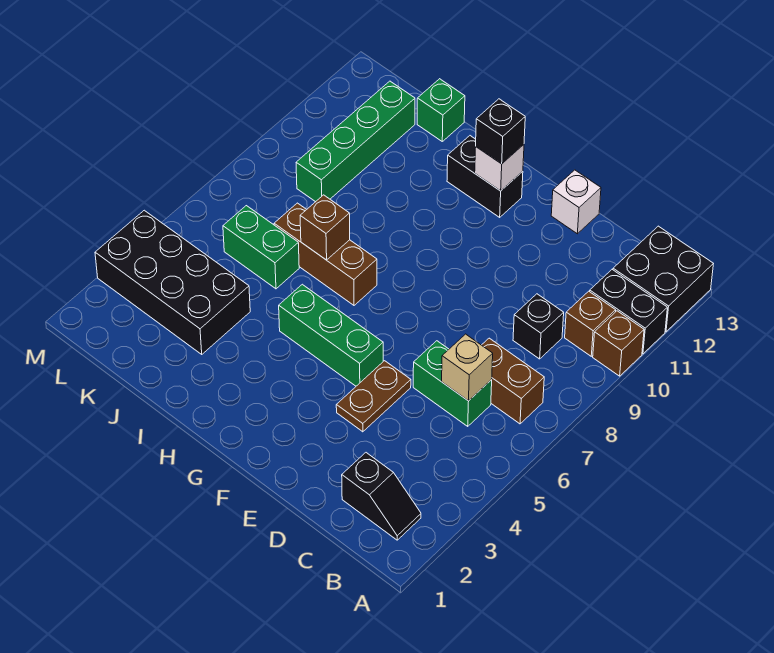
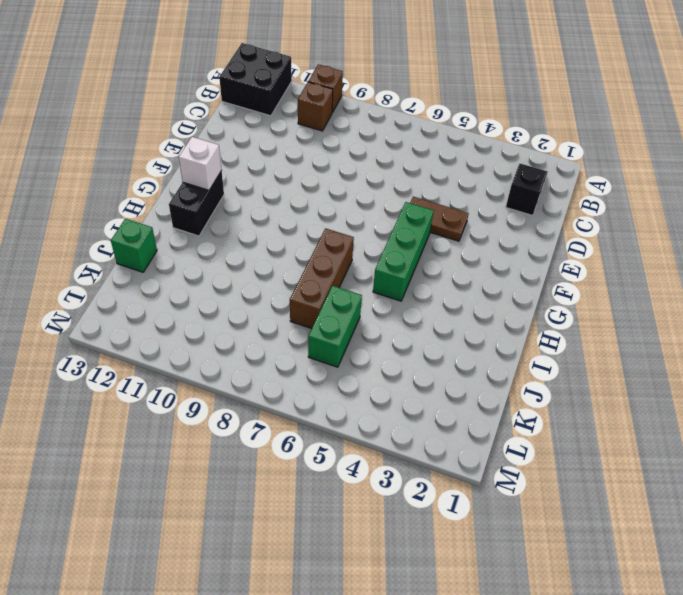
none -> black 1x2 brick [590,270,667,354]
none -> brown 1x2 brick [482,338,544,424]
none -> green 1x2 brick [413,341,492,426]

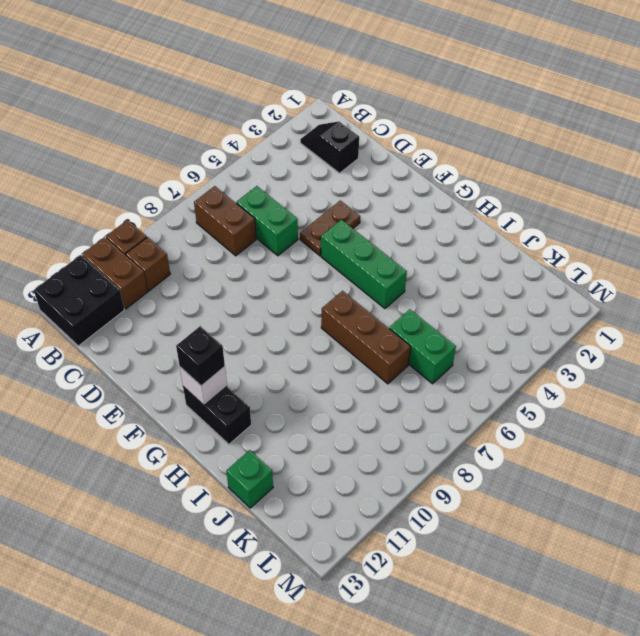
brown 1x2 brick [82,237,148,309] -> black 1x2 brick [590,270,667,354]
none -> black 1x1 brick [513,294,564,359]
none -> white 1x1 brick [551,170,601,234]
none -> black 2x4 brick [95,210,250,354]

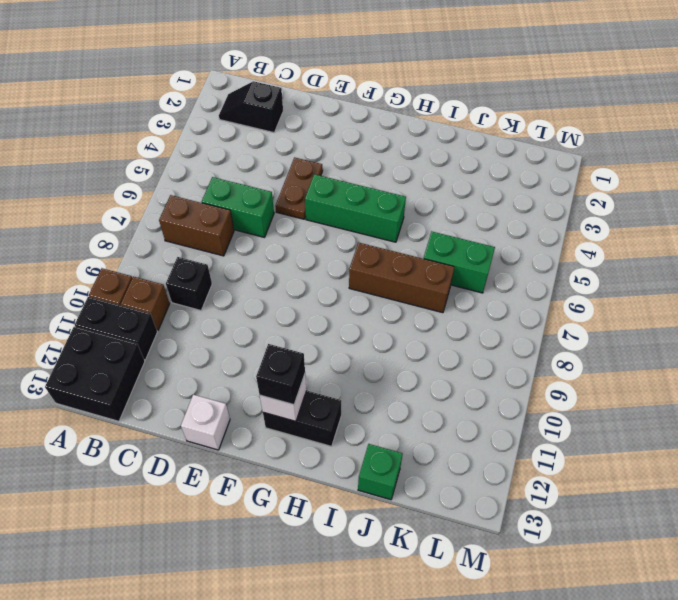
none -> black 2x4 brick [95,210,250,354]
none -> green 1x4 brick [296,81,415,202]
none -> tan 1x1 brick [442,334,493,401]

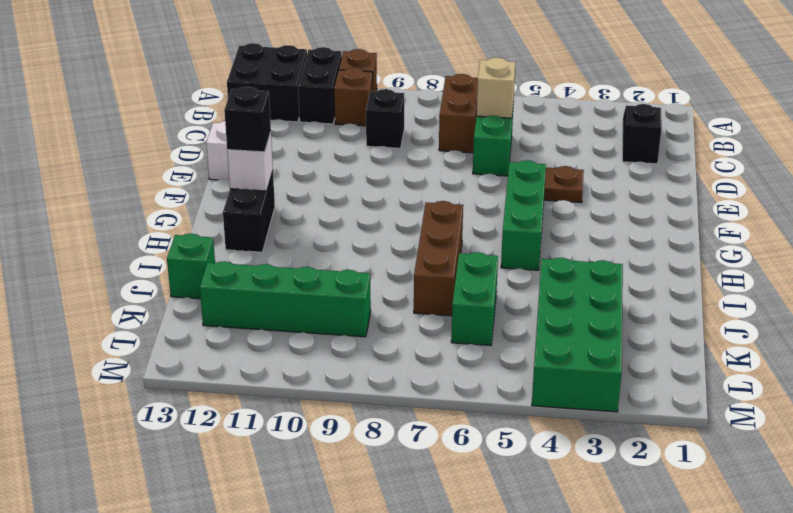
green 2x4 brick [532,258,623,412] -> black 2x4 brick [95,210,250,354]
none -> brown 1x1 brick [300,195,350,260]

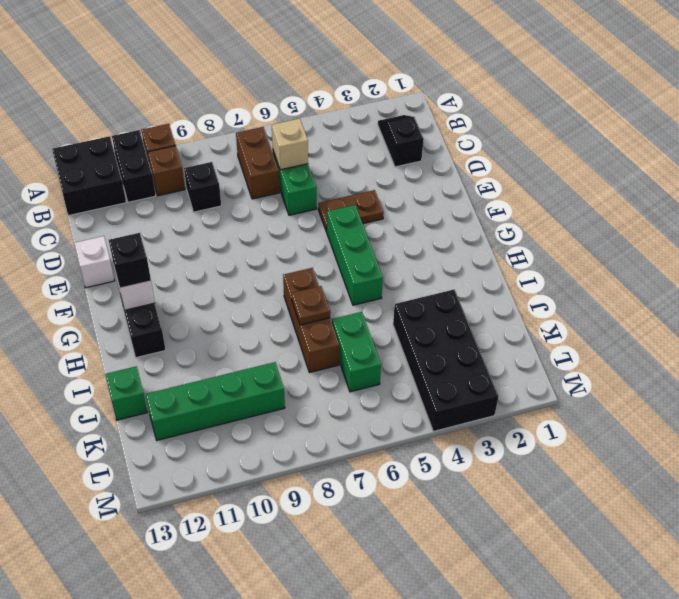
brown 1x1 plate [291,286,330,325] -> brown 1x1 brick [300,195,350,260]

